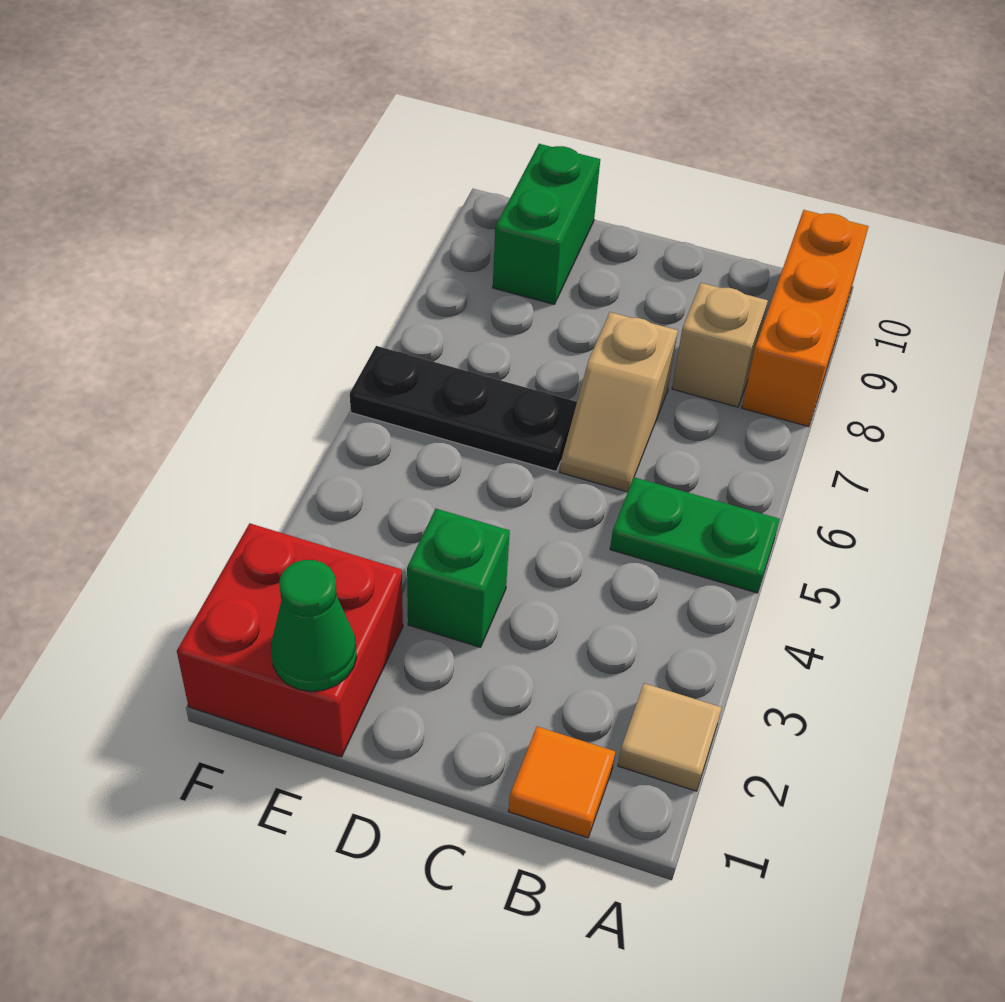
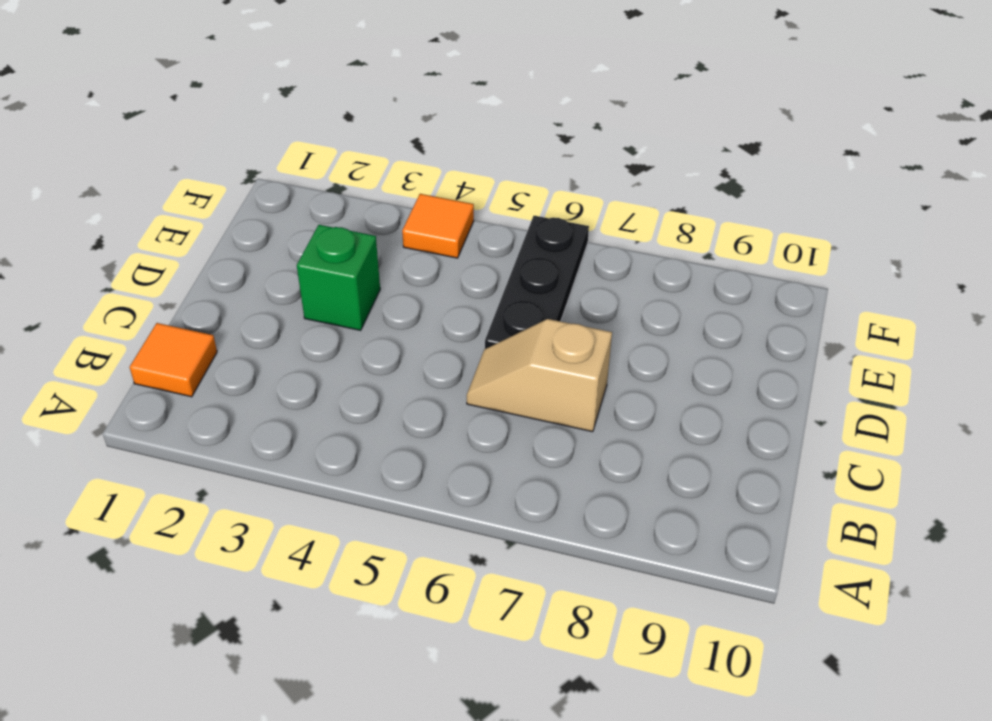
orange 1x1 tile [402,194,474,258] -> none
none -> tan 1x1 tile [618,683,722,791]
none -> green 1x2 plate [610,477,780,593]

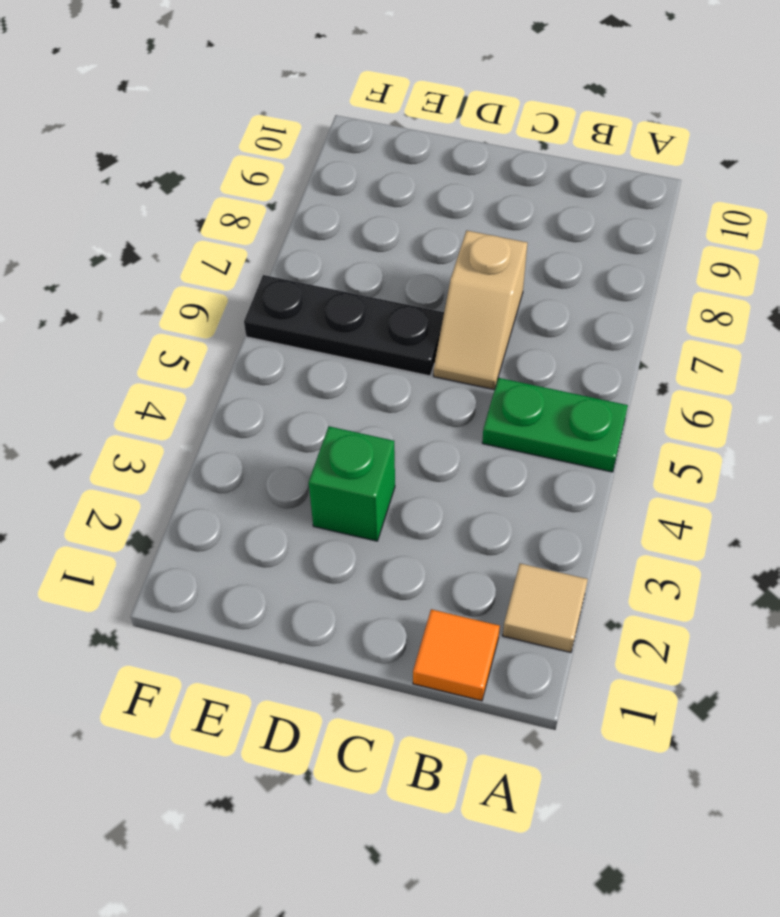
none -> orange 1x3 brick [742,210,869,427]
none -> tan 1x1 brick [672,283,768,407]

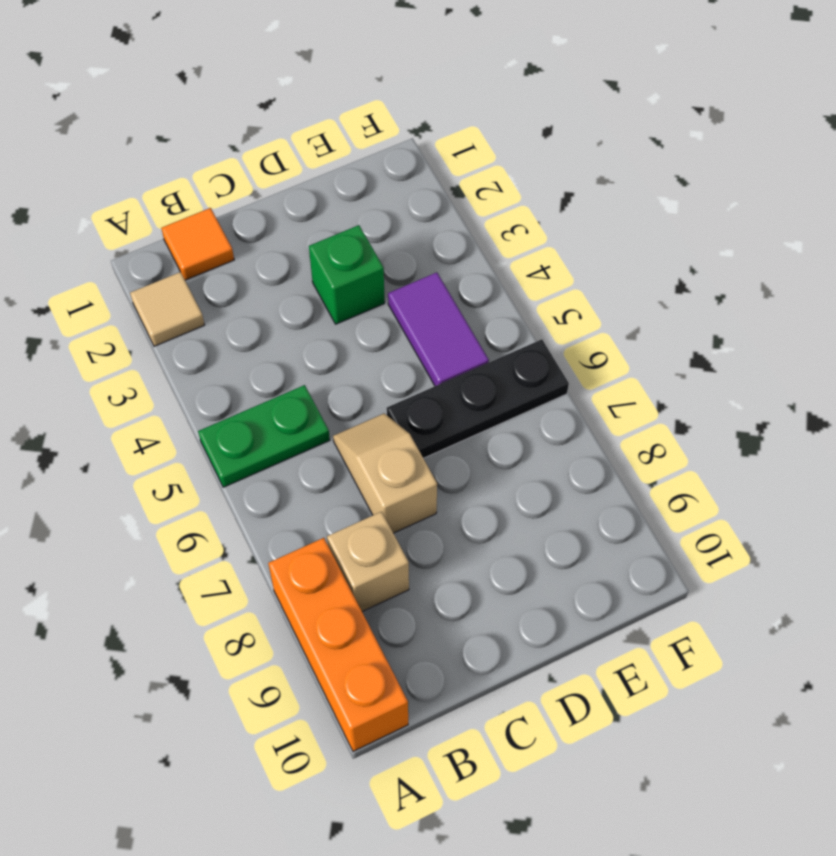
purple 1x2 tile [388,272,489,386] -> none
none -> red 2x2 brick [177,523,403,757]
none -> green 1x2 brick [493,144,600,304]

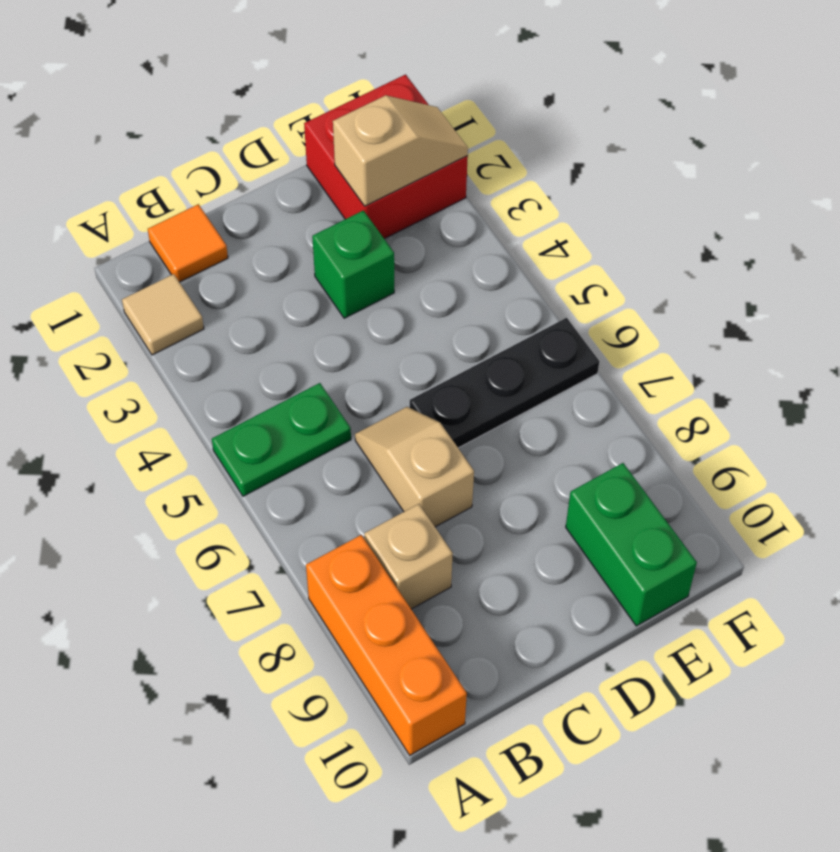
tan 1x2 slope [333,95,468,206] -> none
none -> green 1x1 cone [271,560,357,691]

